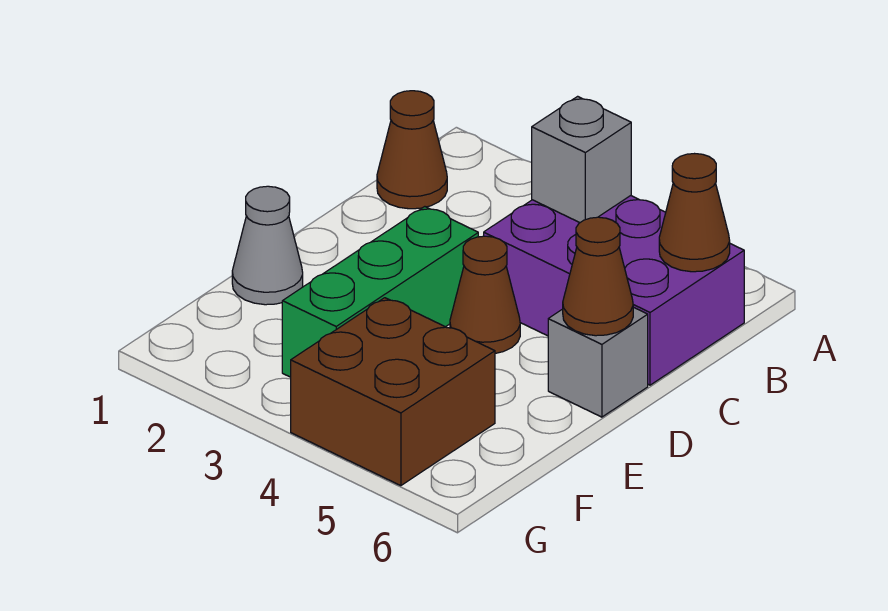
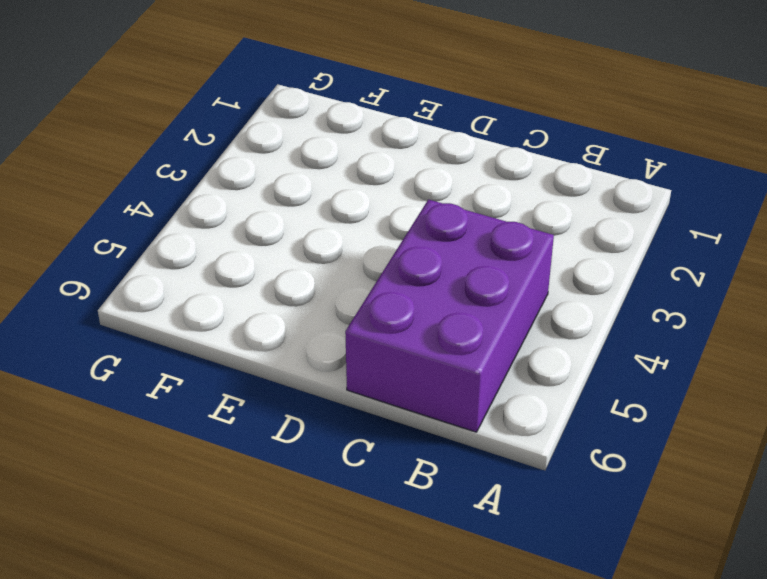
none -> brown 1x1 cone [377,91,447,209]
none -> green 1x3 brick [282,207,478,377]

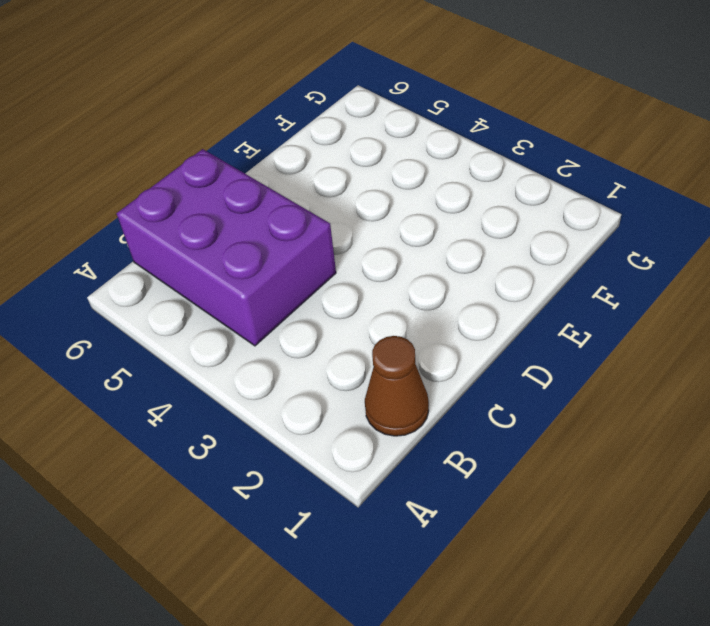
none -> green 1x3 brick [282,207,478,377]
none -> brown 1x1 cone [450,236,520,353]

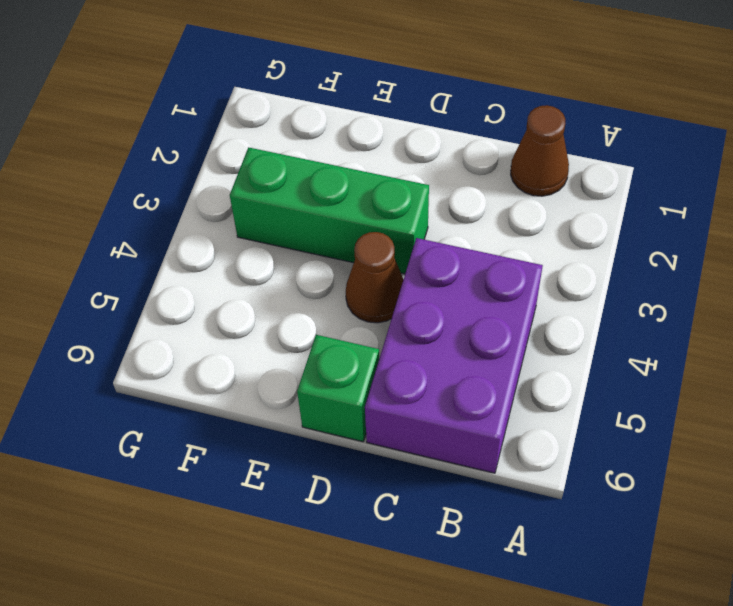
green 1x1 brick [297,335,379,442] -> grey 1x1 brick [548,307,648,417]
none -> grey 1x1 cone [232,186,303,305]
none -> brown 2x2 brick [291,298,495,486]

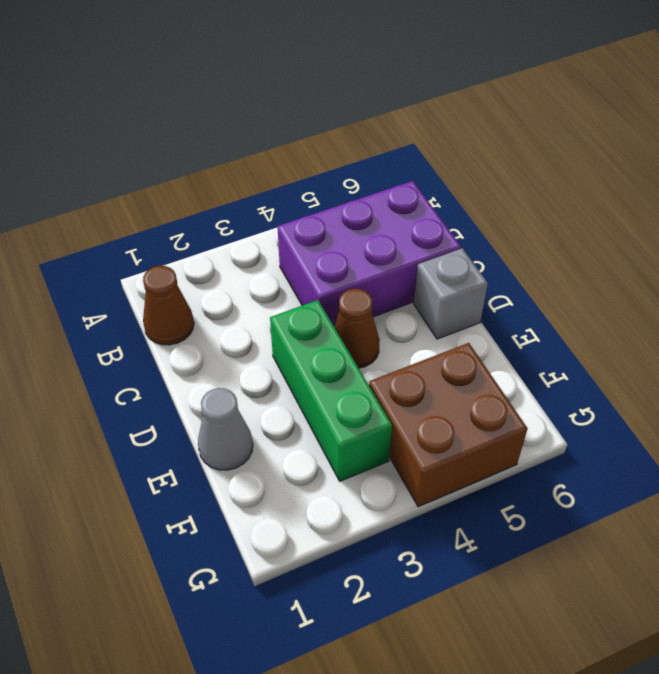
none -> grey 1x1 brick [532,96,631,223]
none -> brown 1x1 cone [659,154,730,272]

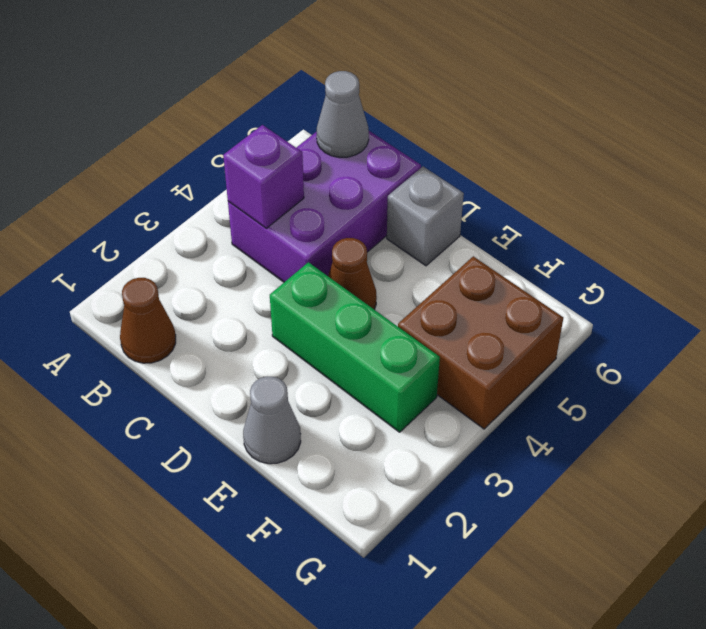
purple 1x1 brick [223,125,304,228] -> grey 1x1 brick [532,96,631,223]
grey 1x1 cone [317,71,369,157] -> brown 1x1 cone [659,154,730,272]
none -> brown 1x1 cone [563,217,633,336]

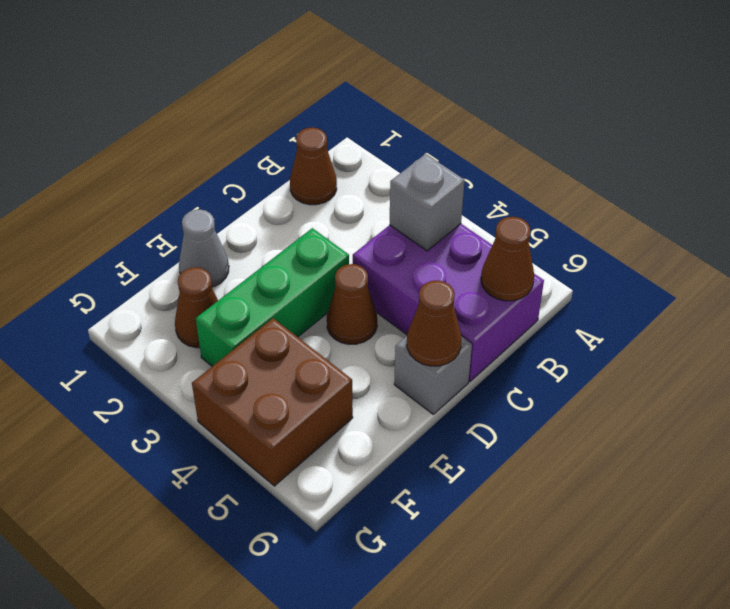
brown 1x1 cone [175,267,218,348] -> none

